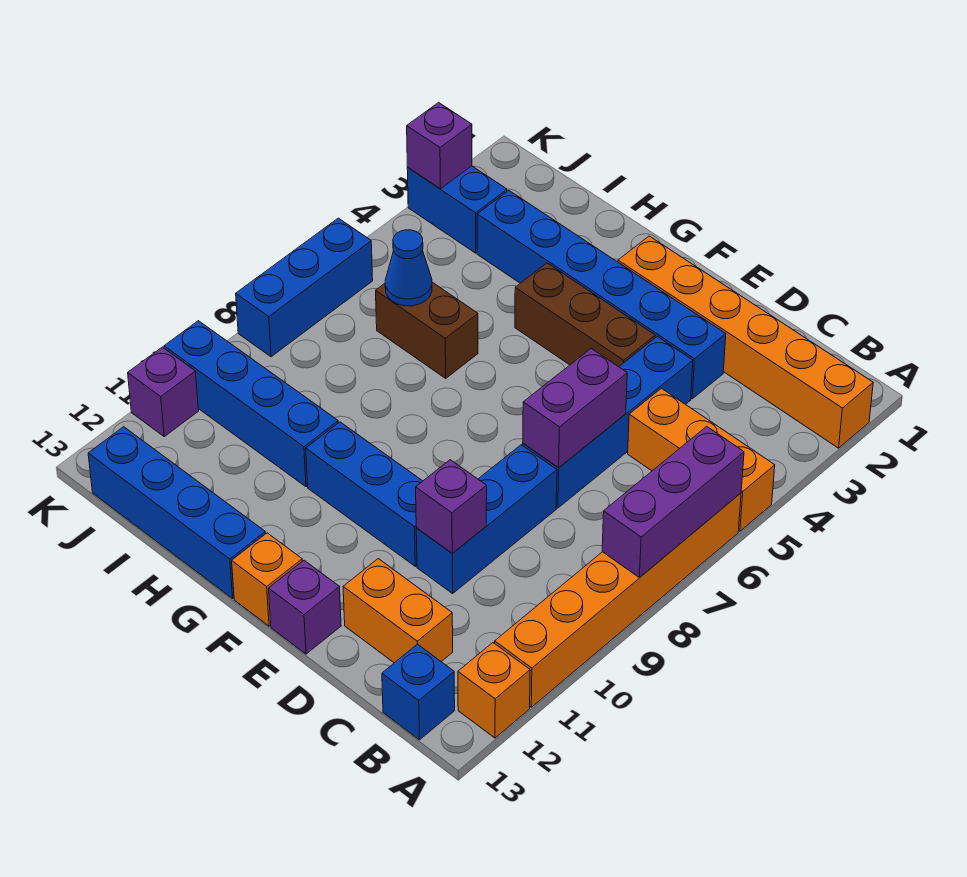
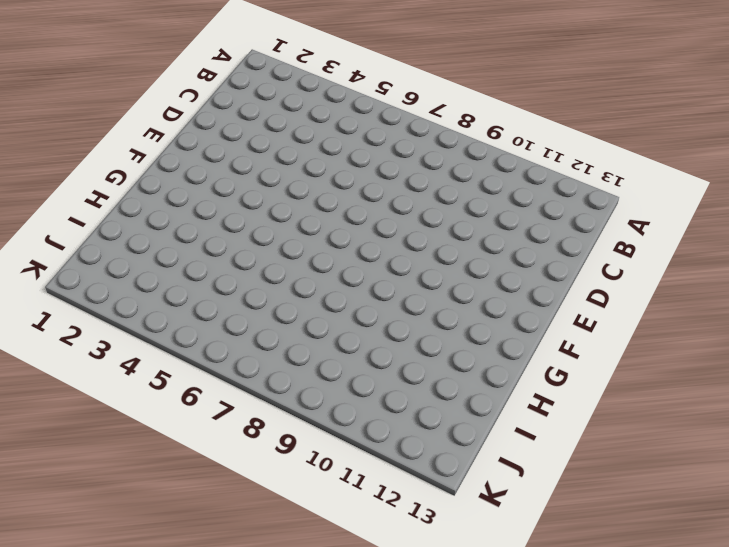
none -> orange 1x6 brick [618,236,873,448]
none -> orange 1x3 brick [628,388,775,531]
none -> orange 1x6 brick [495,493,741,707]

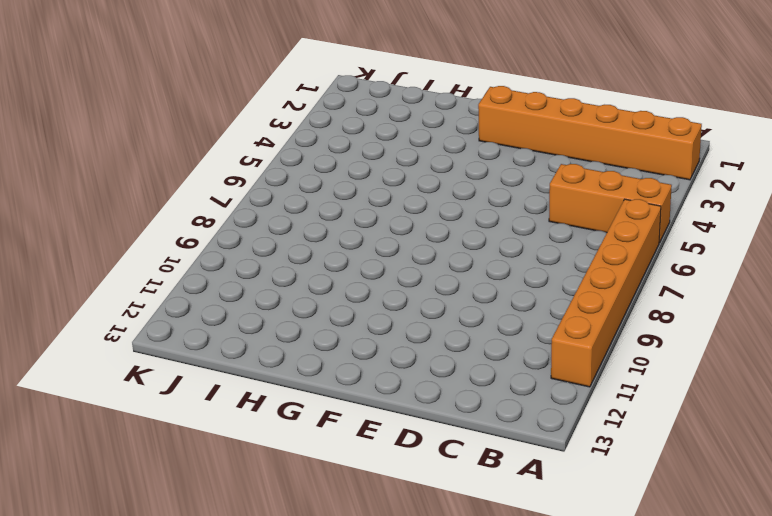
none -> orange 1x1 brick [458,643,530,738]
none -> blue 1x1 brick [382,644,455,740]
none -> orange 1x2 brick [343,559,453,663]

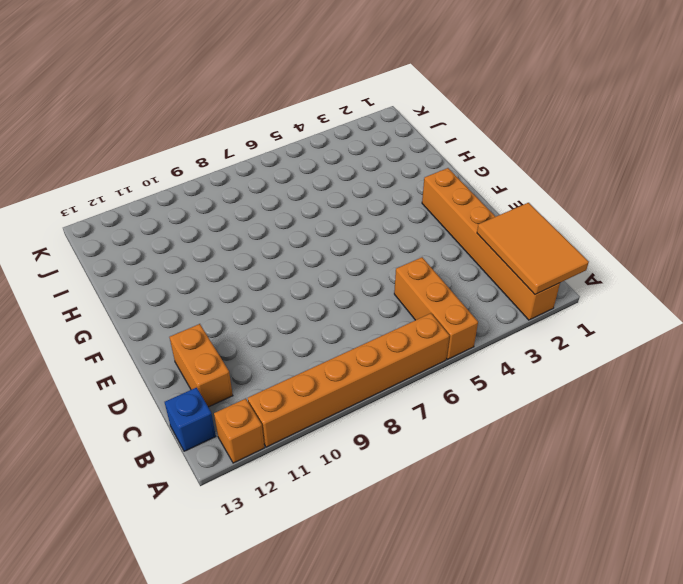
orange 2x3 tile [477,203,589,294] -> none
none -> blue 1x6 brick [477,191,726,399]
none -> blue 1x4 brick [523,336,693,508]
none -> blue 1x3 brick [416,445,557,593]

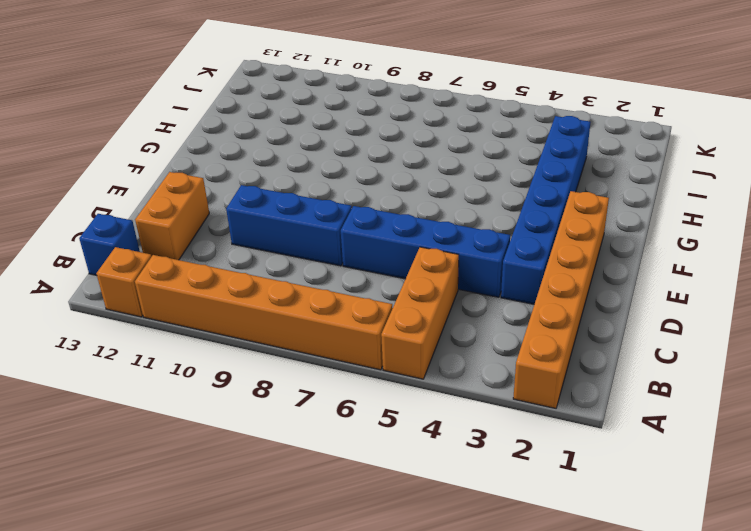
none -> brown 1x3 brick [515,263,655,367]
none -> blue 1x3 brick [306,422,422,566]
none -> purple 1x1 brick [269,560,341,654]

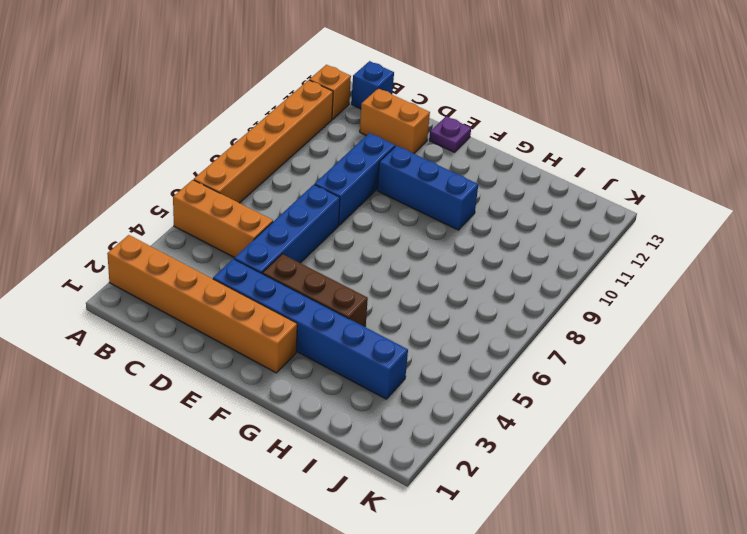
purple 1x1 plate [429,116,471,152] -> purple 1x1 brick [269,560,341,654]
none -> orange 1x1 brick [232,533,302,626]
none -> blue 1x4 brick [88,427,265,598]
none -> brown 1x2 brick [376,282,478,378]

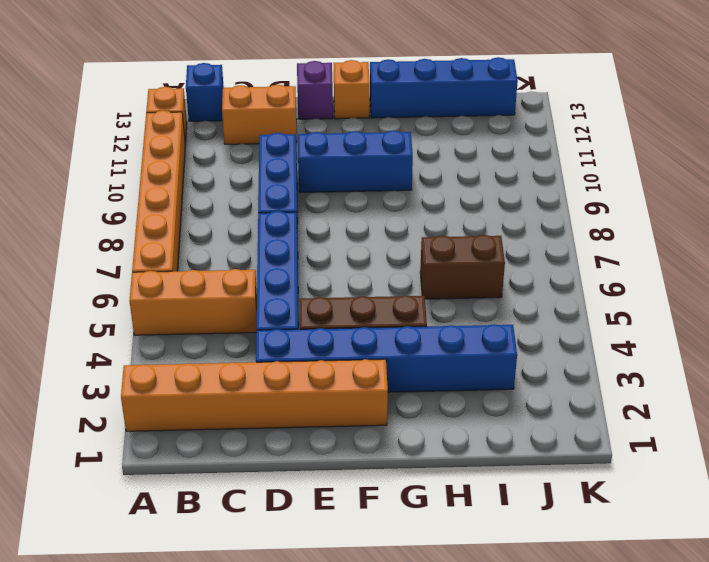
none -> blue 1x4 brick [164,321,338,487]
none -> blue 1x2 brick [407,166,507,253]
none -> blue 1x3 brick [236,218,373,357]

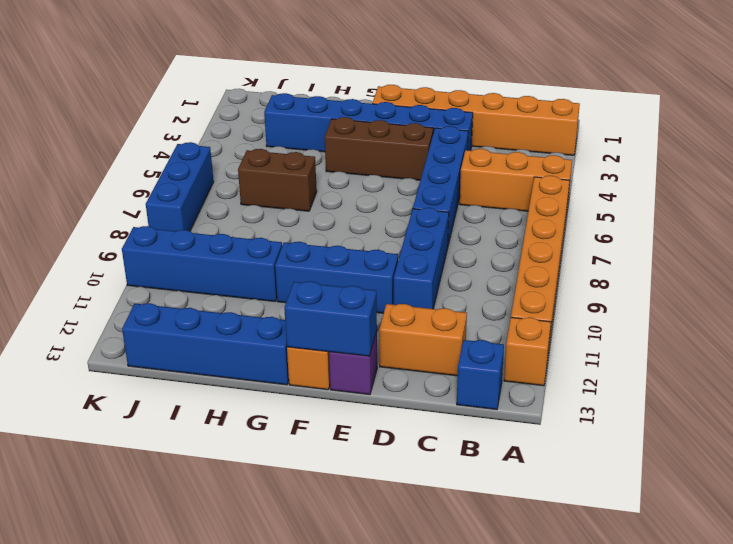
blue 1x2 brick [284,281,377,356] -> blue 1x2 brick moved to [407,166,507,253]
none -> purple 1x1 brick [128,347,199,436]
none -> purple 1x3 brick [602,426,744,578]
none -> purple 1x2 brick [523,348,627,468]

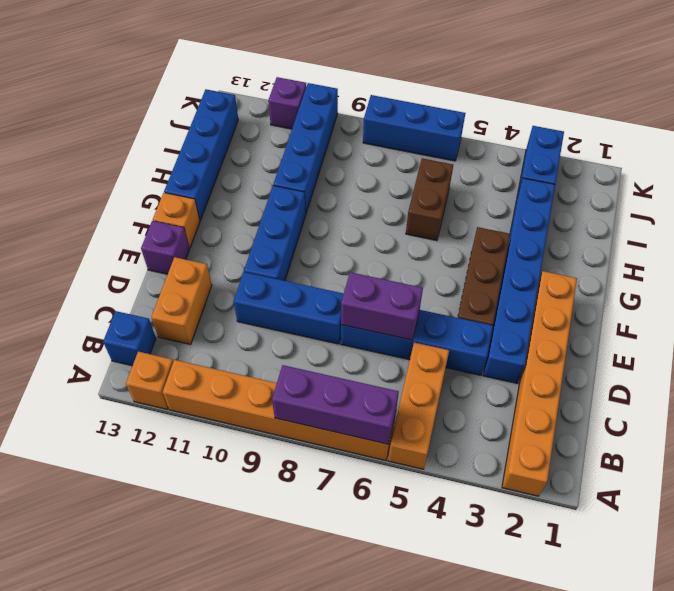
none -> purple 1x1 brick [416,460,487,553]
none -> blue 1x1 cone [385,230,432,306]
none -> purple 1x1 brick [407,103,472,189]

